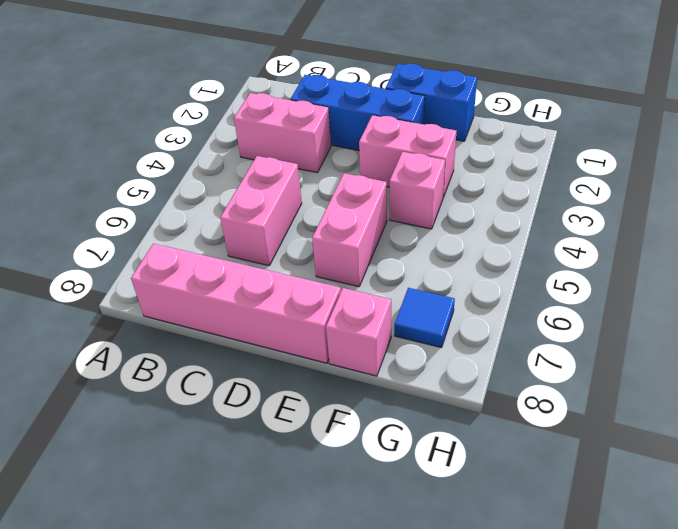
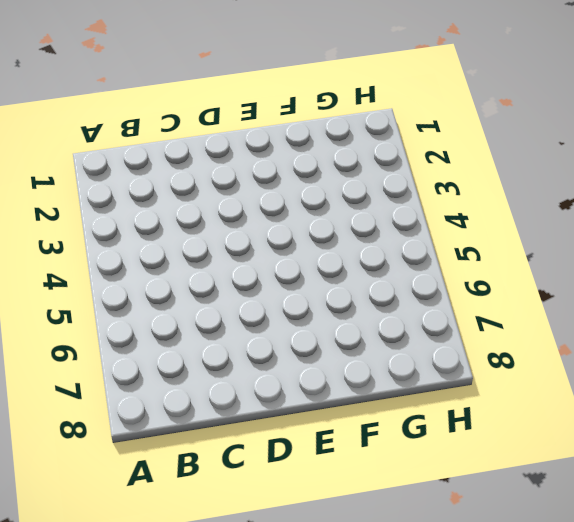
none -> pink 1x2 brick [234,93,331,173]
none -> pink 1x4 brick [131,243,341,363]

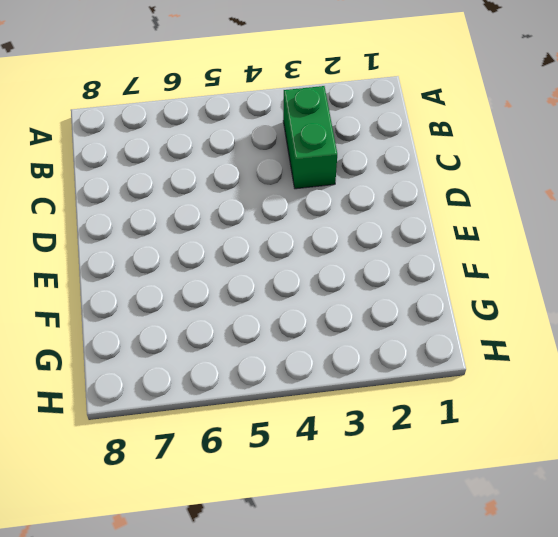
green 1x2 brick [283,86,337,189] -> pink 1x2 brick [234,93,331,173]
none -> pink 1x4 brick [131,243,341,363]
none -> blue 1x3 brick [290,75,425,150]

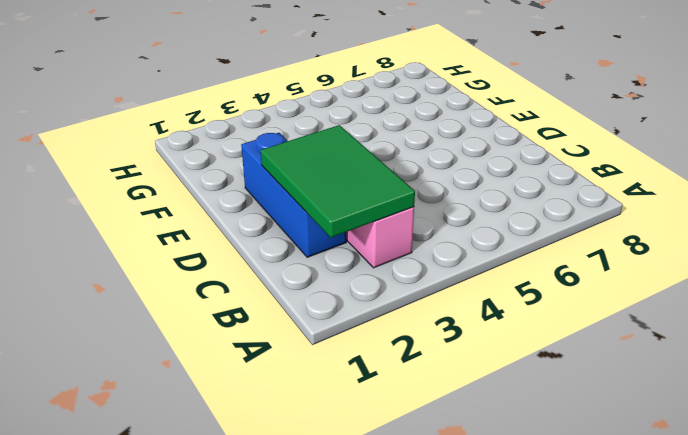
green 2x3 tile [260,125,415,237] -> none
none -> pink 1x4 brick [131,243,341,363]
none -> pink 1x2 brick [220,156,302,266]

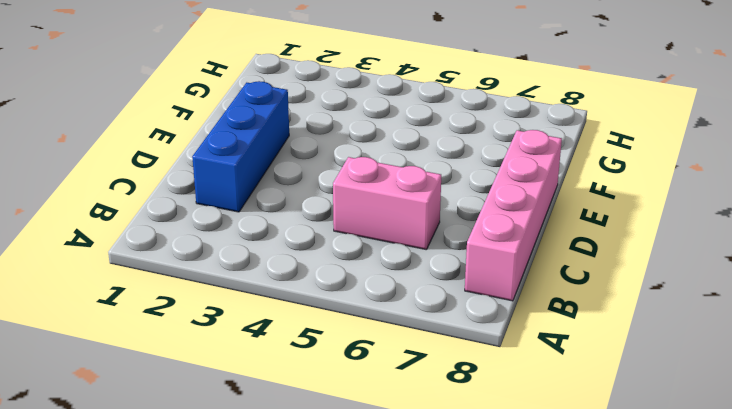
none -> pink 1x2 brick [234,93,331,173]
none -> blue 1x2 brick [386,64,477,141]

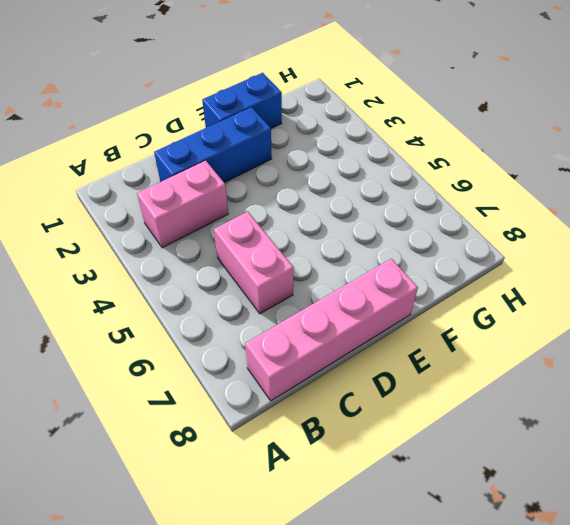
none -> pink 1x2 brick [359,115,456,197]
none -> pink 1x2 brick [312,173,387,287]

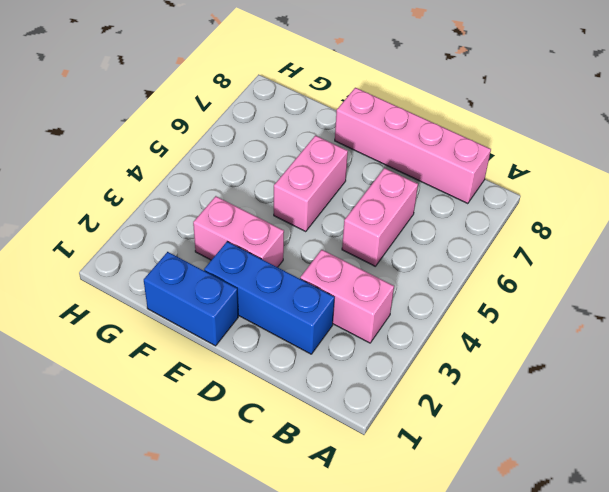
none -> pink 1x1 brick [390,152,445,229]
none -> pink 1x1 brick [326,288,391,376]

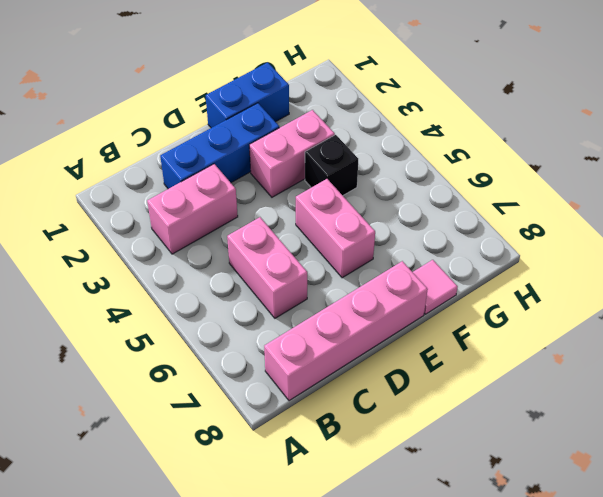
black 1x1 brick [305,135,358,195] -> pink 1x1 brick [390,152,445,229]
pink 1x1 tile [413,260,458,314] -> pink 1x1 brick [326,288,391,376]
none -> blue 1x1 tile [394,288,455,348]

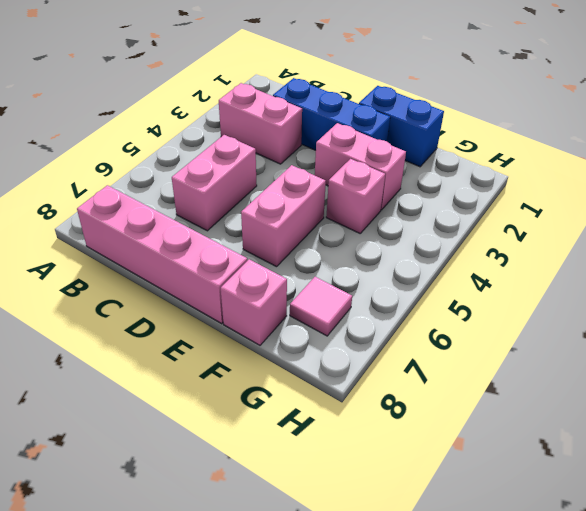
pink 1x1 tile [290,277,352,336] -> blue 1x1 tile [394,288,455,348]

